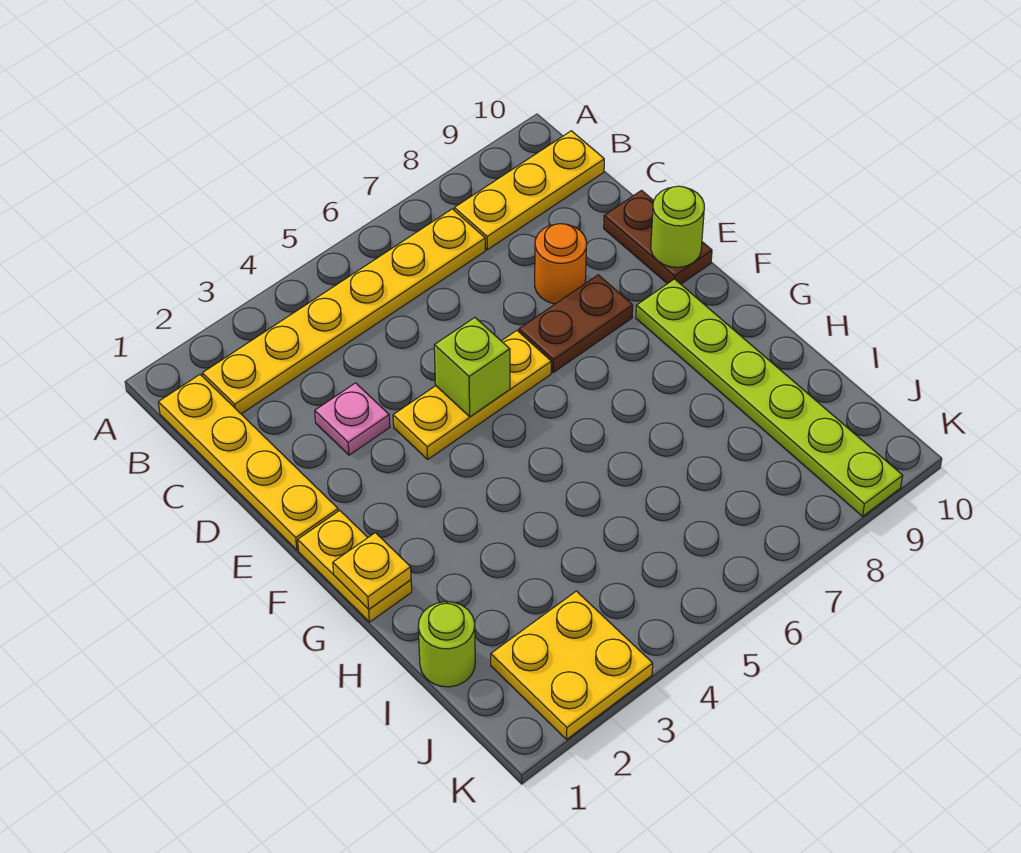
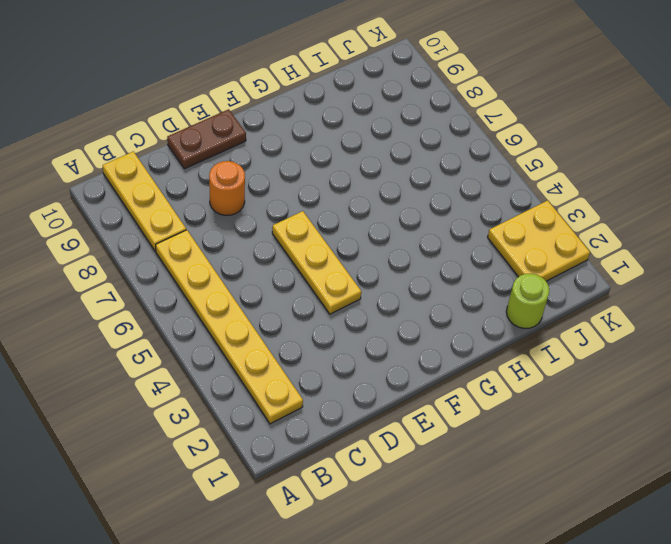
none -> yellow 1x4 plate [158,375,338,550]
none -> pink 1x1 plate [315,383,390,455]
none -> brown 1x2 plate [519,275,633,373]

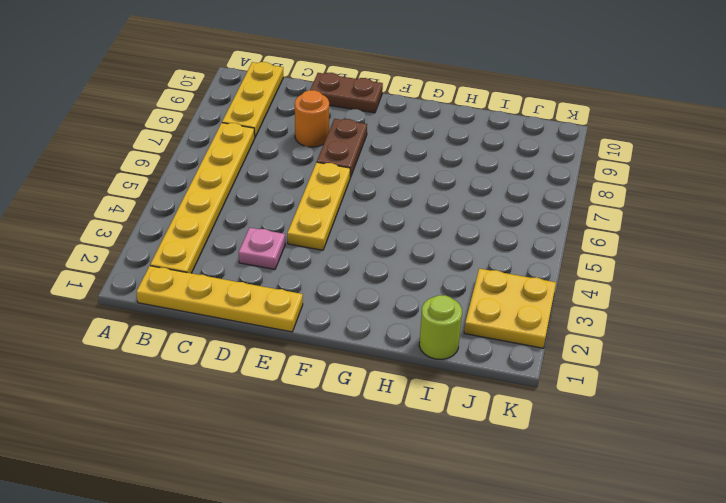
none -> yellow 1x2 plate [298,510,412,622]
none -> lime 1x6 plate [636,279,903,516]
none -> lime 1x1 brick [434,318,510,417]

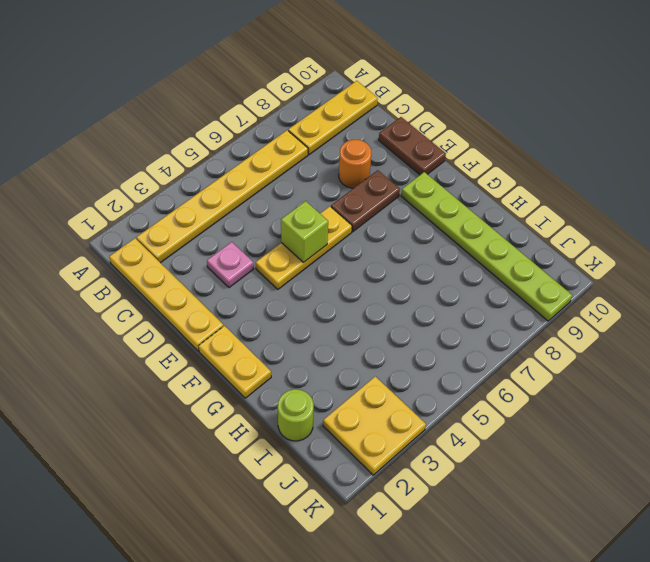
none -> lime 1x1 round brick [651,186,704,267]
none -> yellow 1x1 plate [333,533,411,609]

